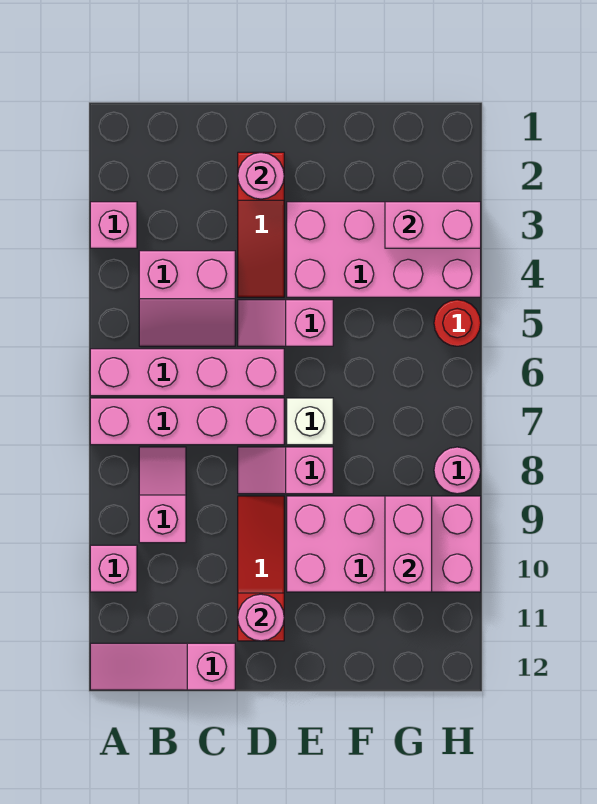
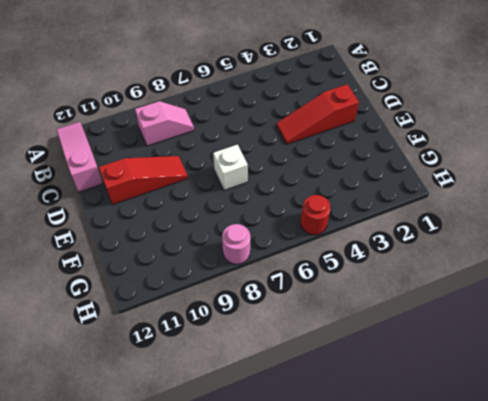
none -> pink 1x1 brick [90,202,137,248]
none -> pink 1x4 brick [90,349,284,396]
none -> pink 1x4 brick [90,398,284,445]

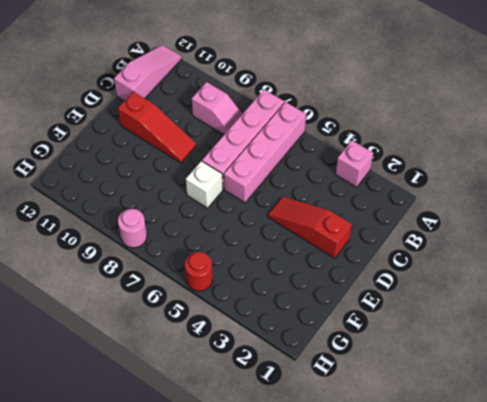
none -> pink 1x1 brick [90,545,137,592]
none -> pink 2x2 slope [139,251,235,346]
none -> pink 1x2 slope [238,300,333,346]

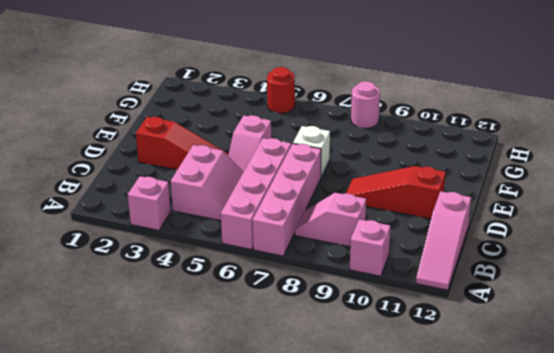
none -> pink 1x2 slope [238,447,333,494]
none -> pink 2x4 brick [287,202,481,297]
none -> pink 2x4 brick [287,496,481,592]

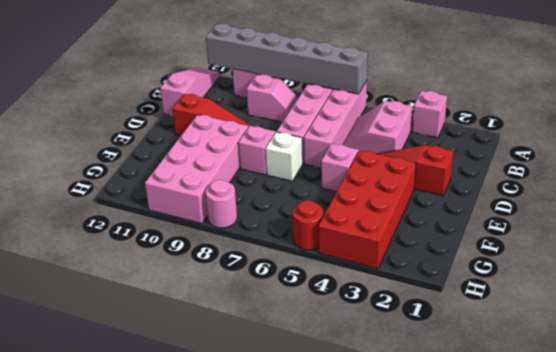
grey 1x6 brick [206,23,368,94] -> none
red 2x4 brick [318,150,416,269] -> pink 2x4 brick [287,202,481,297]
none -> pink 1x1 round brick [238,153,284,199]
none -> pink 1x1 round brick [238,594,284,641]
none -> pink 1x2 brick [385,202,481,248]

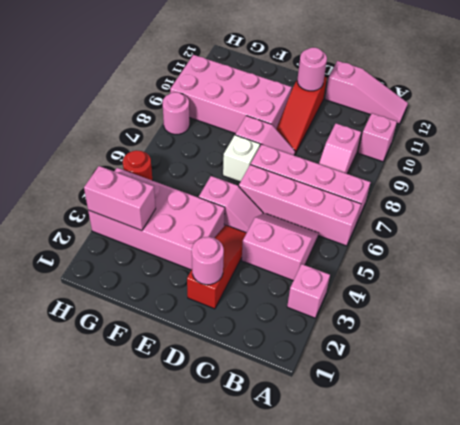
none -> pink 1x2 brick [385,496,432,592]

